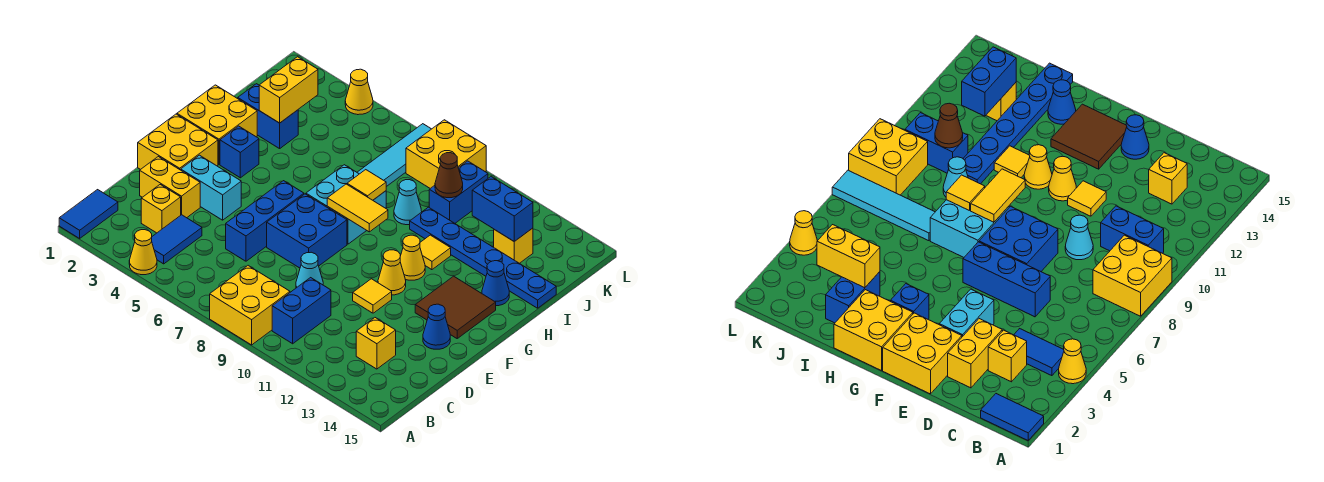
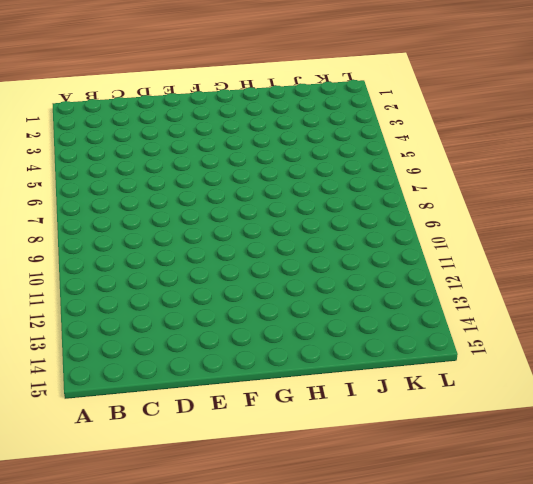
none -> blue 1x2 tile [59,190,118,238]
none -> yellow 1x1 cone [129,230,157,275]
none -> yellow 2x2 brick [210,266,290,345]
none -> blue 1x2 tile [152,215,202,264]

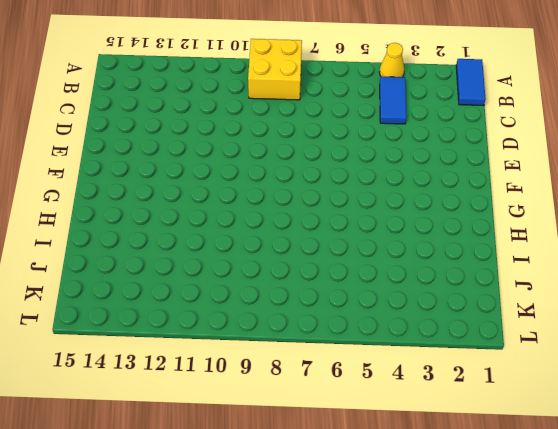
none -> blue 1x2 brick [272,278,331,344]
none -> yellow 1x1 brick [141,185,181,233]
none -> yellow 1x1 brick [356,318,396,369]
none -> yellow 1x2 brick [140,157,200,218]

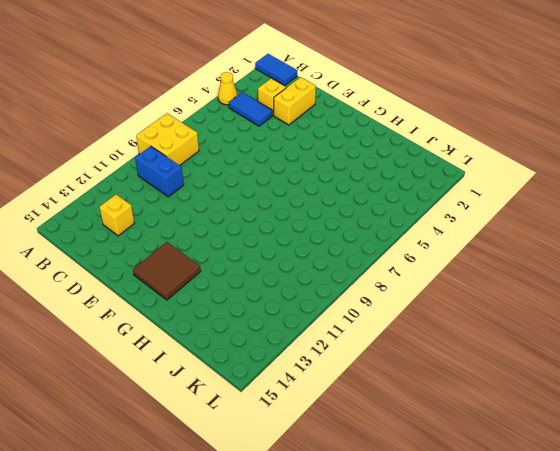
none -> blue 1x3 brick [226,181,304,261]
none -> cyan 1x1 cone [296,252,323,288]
none -> yellow 2x2 brick [138,114,218,170]
none -> cyan 1x2 brick [181,155,241,220]

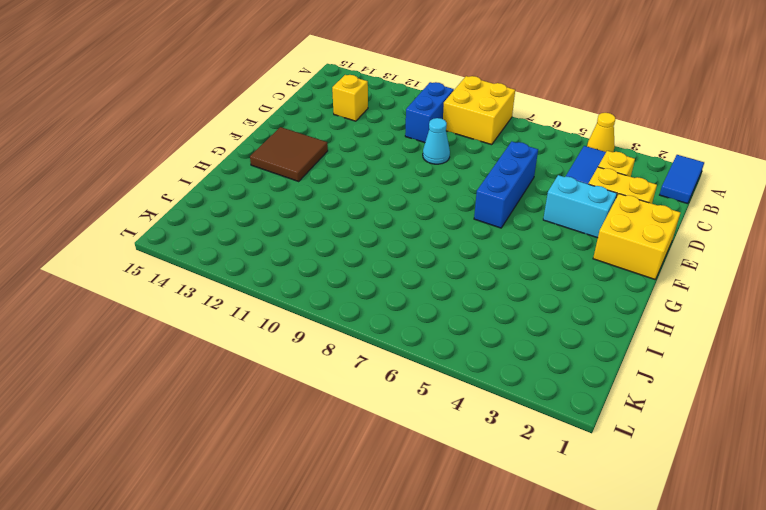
none -> blue 2x2 brick [267,194,347,268]
none -> yellow 1x1 tile [353,279,392,313]
none -> blue 1x1 cone [423,304,450,349]
none -> yellow 1x1 cone [378,250,406,295]

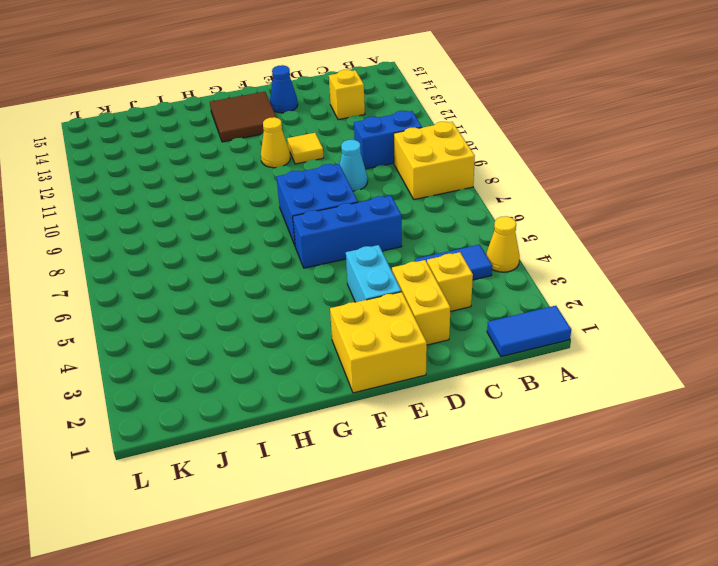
none -> yellow 2x2 brick [177,85,257,164]
none -> blue 1x1 brick [220,126,259,178]
none -> cyan 2x2 brick [306,165,386,244]
none -> yellow 1x1 cone [400,235,425,280]

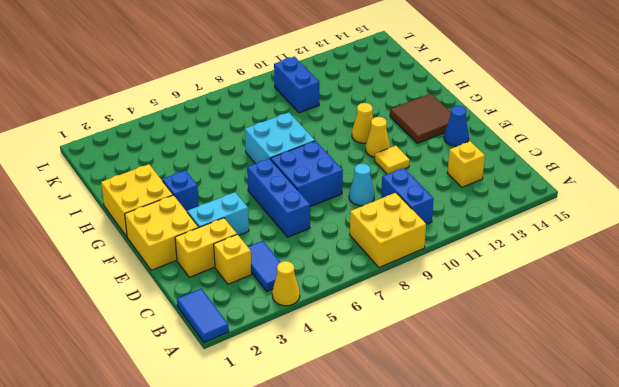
none -> yellow 1x1 tile [420,235,451,270]
none -> blue 1x1 cone [482,261,509,306]
none -> blue 1x2 brick [238,84,298,149]
none -> cyan 1x4 tile [357,124,431,187]

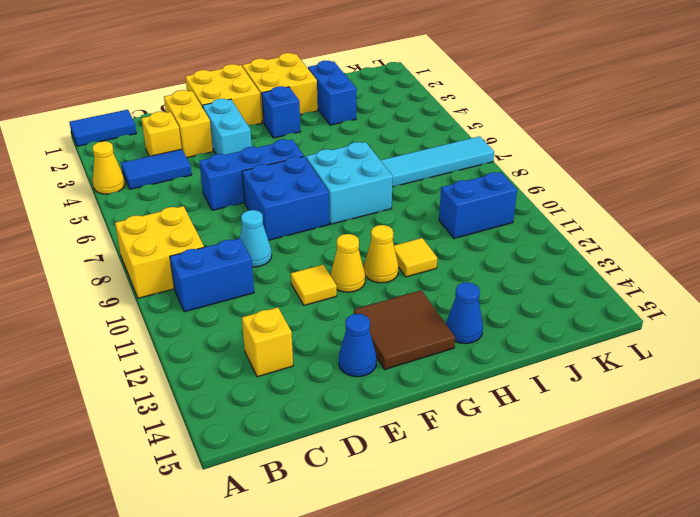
none -> cyan 1x1 cone [394,180,422,225]
none -> blue 1x6 plate [410,207,556,308]
none -> yellow 1x1 brick [494,228,533,263]
none -> yellow 2x2 brick [406,120,486,188]

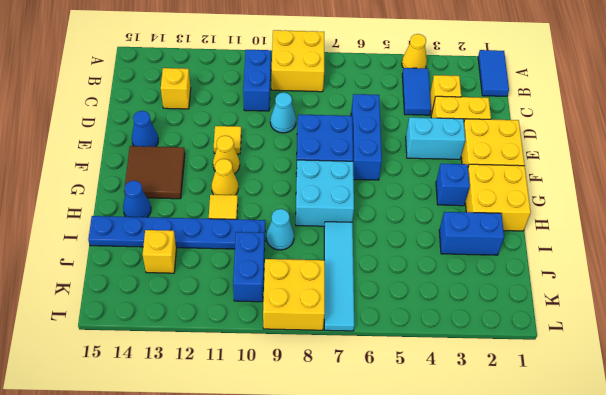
none -> yellow 1x1 cone [345,69,373,115]
none -> yellow 1x2 tile [327,184,388,232]
none -> yellow 1x1 tile [347,170,386,200]
none -> yellow 1x2 brick [259,57,318,123]

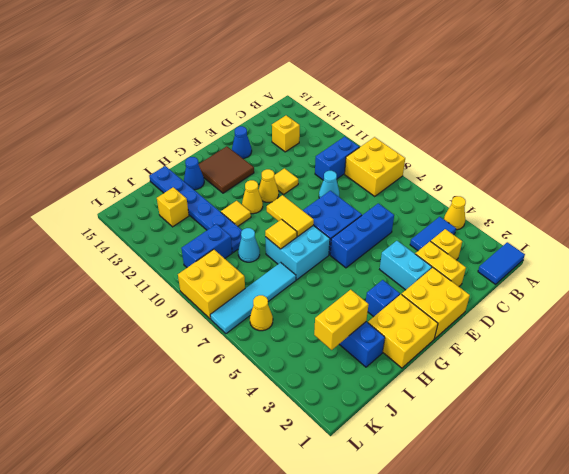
yellow 1x1 cone [250,295,273,331] -> yellow 1x1 cone moved to [345,69,373,115]
none -> brown 1x1 cone [435,153,463,198]
none -> blue 1x2 brick [472,177,533,241]

